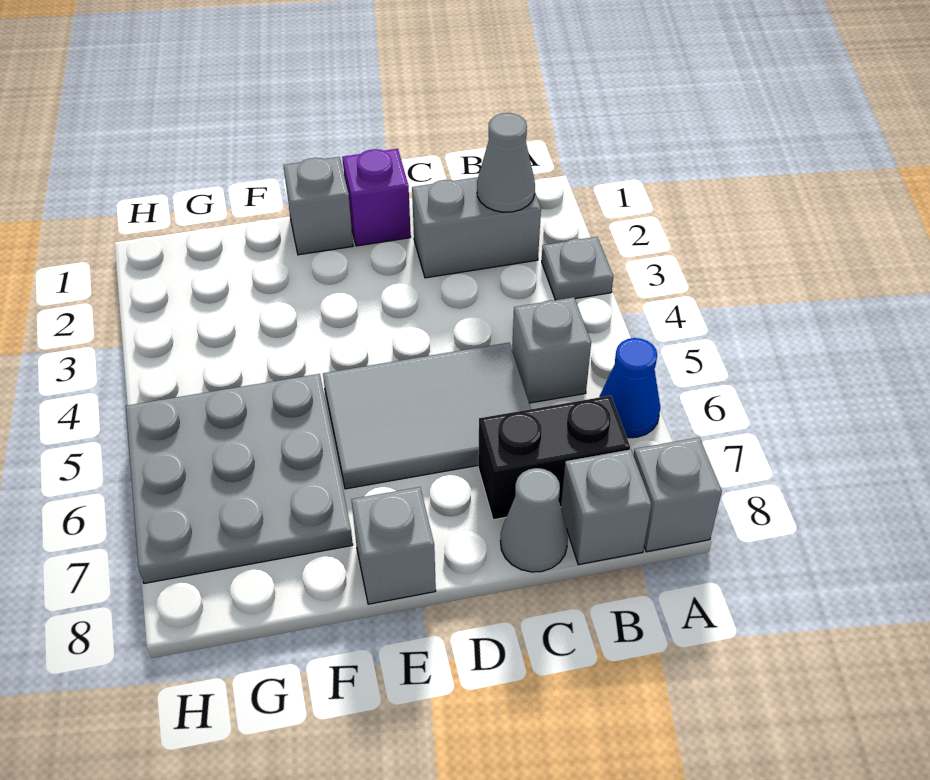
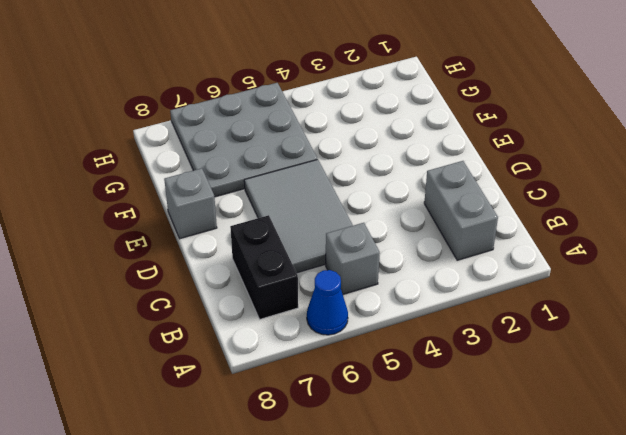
none -> grey 1x1 plate [542,237,613,300]
none -> grey 1x1 brick [634,437,722,552]
none -> grey 1x1 brick [561,450,652,565]

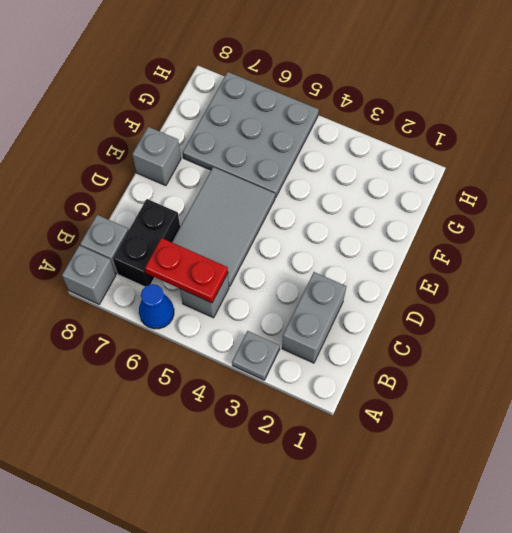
red 1x2 plate [145,238,228,303] -> none
none -> grey 1x1 cone [500,468,568,572]
none -> purple 1x1 brick [342,149,411,246]
none -> grey 1x1 brick [283,157,353,255]

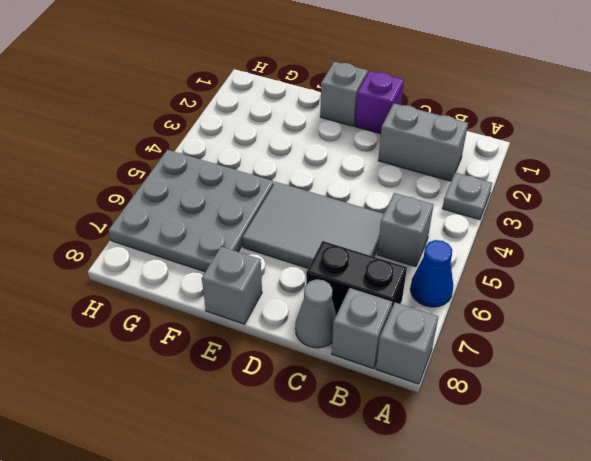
none -> grey 1x1 cone [477,113,535,212]

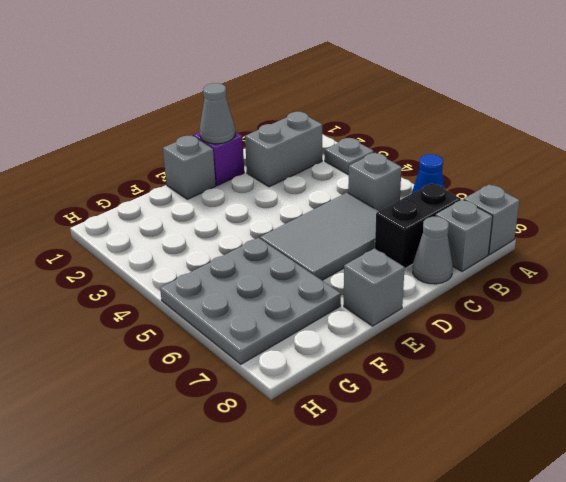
grey 1x1 cone [200,83,235,144] -> grey 1x1 cone moved to [477,113,535,212]

